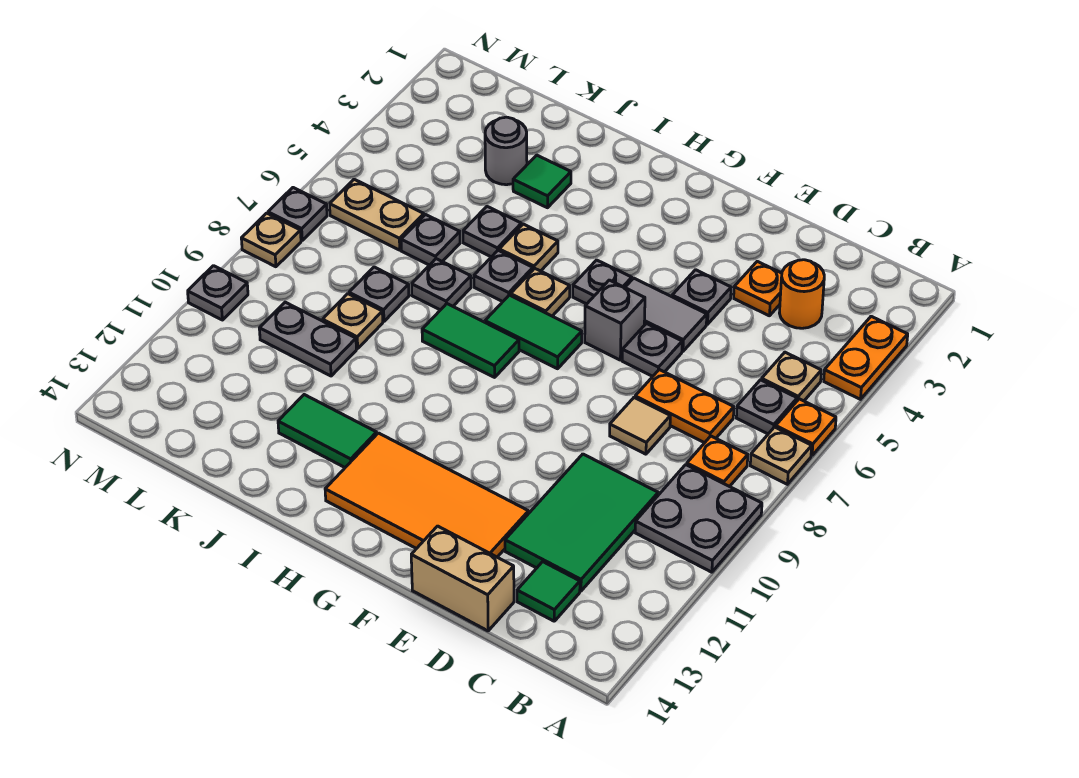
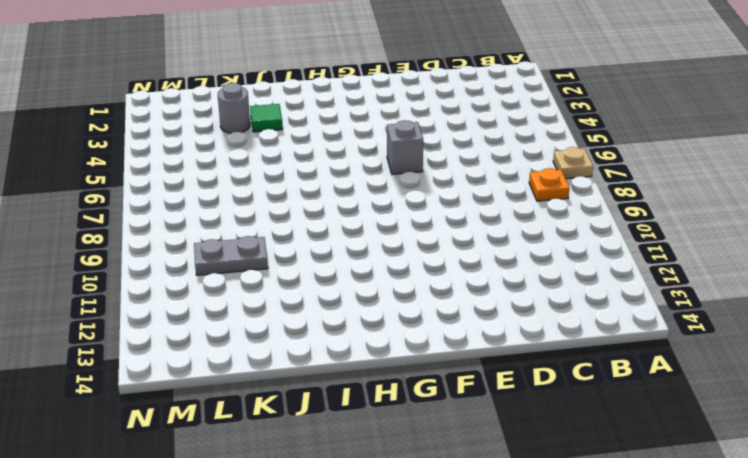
none -> orange 1x2 plate [824,316,908,399]
none -> orange 1x1 plate [776,399,836,456]
none -> grey 2x2 plate [635,465,762,572]
none -> tan 1x1 plate [762,352,821,401]

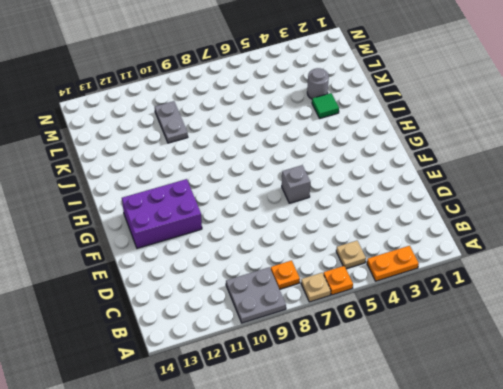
purple 2x3 brick [122,179,202,248] -> orange 2x4 tile [325,433,529,557]
none -> grey 1x1 plate [736,380,797,434]
none -> orange 1x1 round brick [780,260,824,328]
none -> orange 1x2 plate [635,370,734,443]
none -> green 2x3 tile [505,454,658,591]

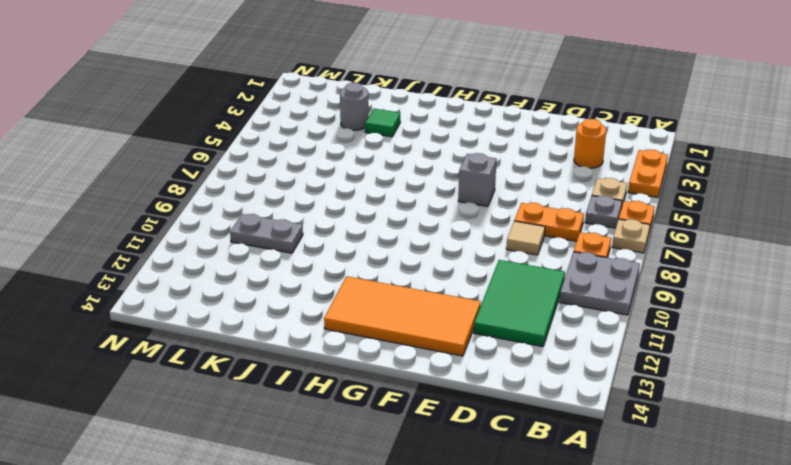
none -> green 1x1 tile [517,562,580,621]
none -> orange 1x1 plate [734,261,782,316]
none -> tan 1x2 brick [411,526,514,631]
none -> grey 1x1 plate [672,270,731,324]

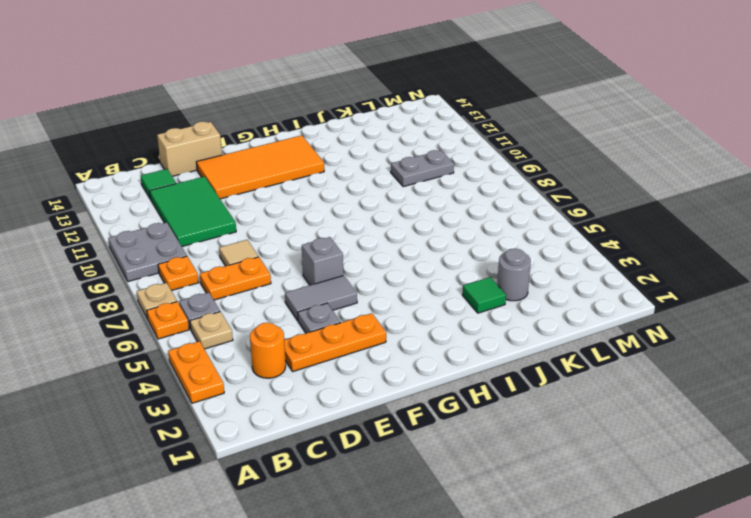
orange 1x3 plate [284,313,386,372] -> orange 1x1 plate [734,261,782,316]
none -> grey 1x1 plate [622,323,682,376]
none -> grey 1x1 plate [573,260,632,304]
none -> green 1x2 tile [485,295,582,369]
none -> tan 1x1 plate [511,268,570,316]

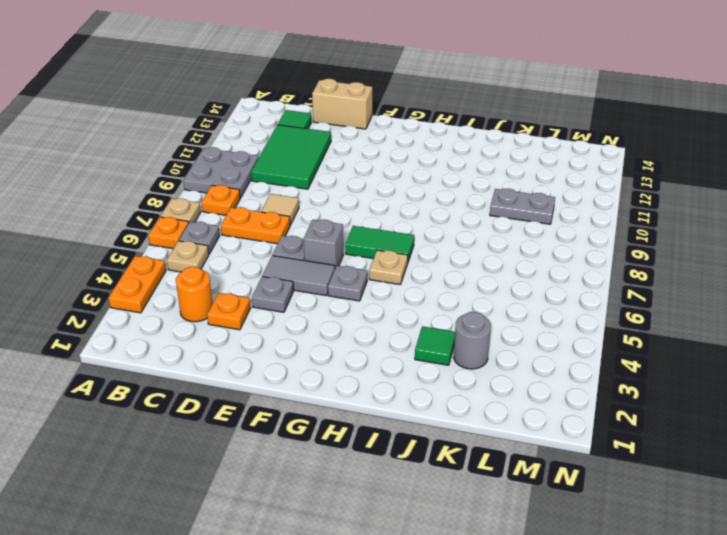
none -> orange 2x4 tile [325,433,529,557]
none -> green 1x2 tile [422,304,519,377]
none -> tan 1x1 plate [499,224,558,271]
none -> grey 1x1 plate [474,250,533,302]

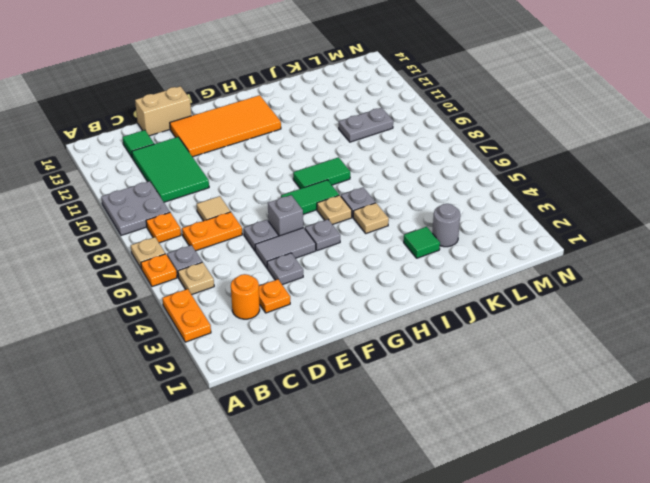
none -> green 1x2 tile [278,395,377,467]
none -> grey 1x1 plate [463,207,521,257]
none -> grey 1x1 plate [412,259,471,310]
none -> grey 1x1 plate [401,215,460,265]

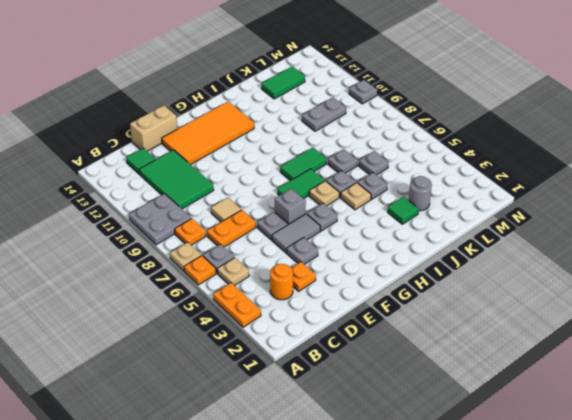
green 1x2 tile [262,66,305,99] -> green 1x2 tile moved to [278,395,377,467]
none -> grey 1x1 plate [349,267,409,321]
none -> tan 1x1 plate [323,294,383,349]
none -> tan 1x2 plate [330,179,424,250]
none -> grey 1x1 plate [268,188,327,240]

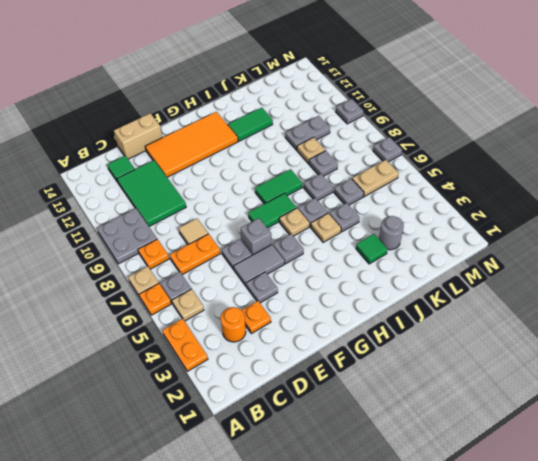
none -> tan 1x1 plate [241,213,301,267]

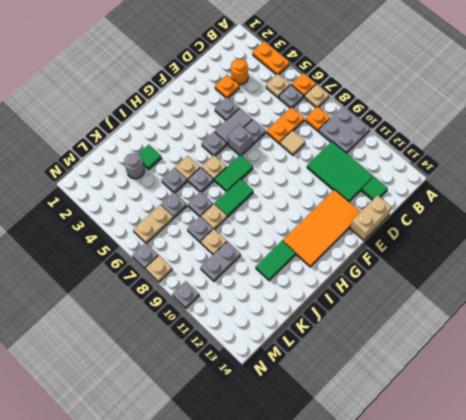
tan 1x1 plate [201,204,227,229] -> none

